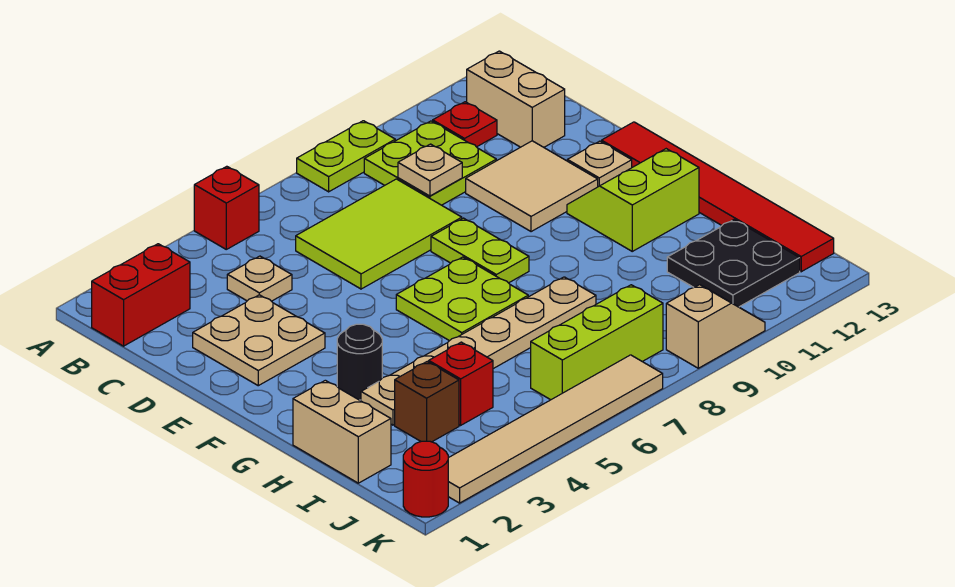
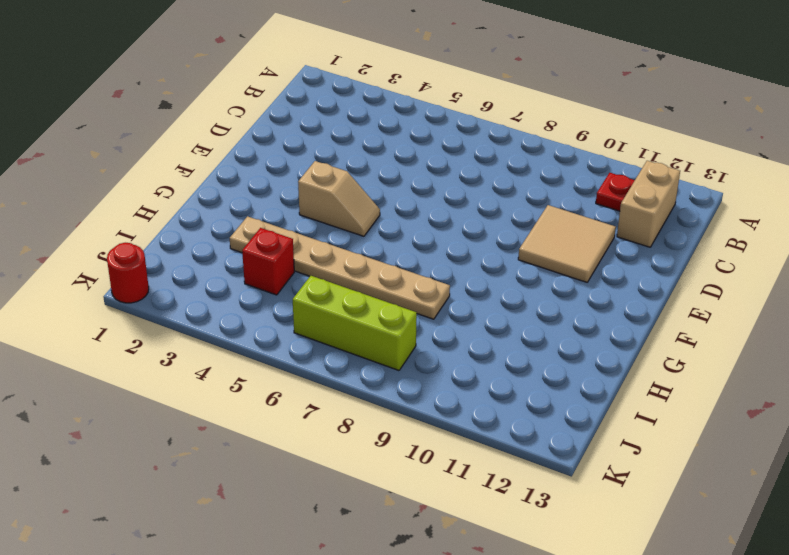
tan 1x2 slope [298,161,380,236] -> tan 1x2 slope moved to [666,285,765,368]
none -> red 1x1 brick [194,166,259,249]
none -> lime 1x2 plate [297,121,395,192]
none -> red 1x2 brick [92,244,190,346]

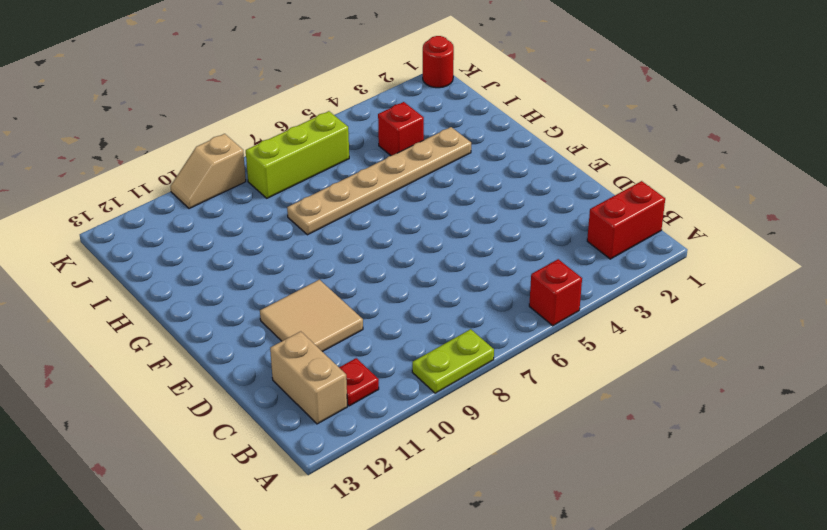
none -> lime 2x2 plate [364,121,496,205]
none -> tan 1x1 plate [227,256,292,301]
none -> lime 2x3 tile [296,179,462,289]

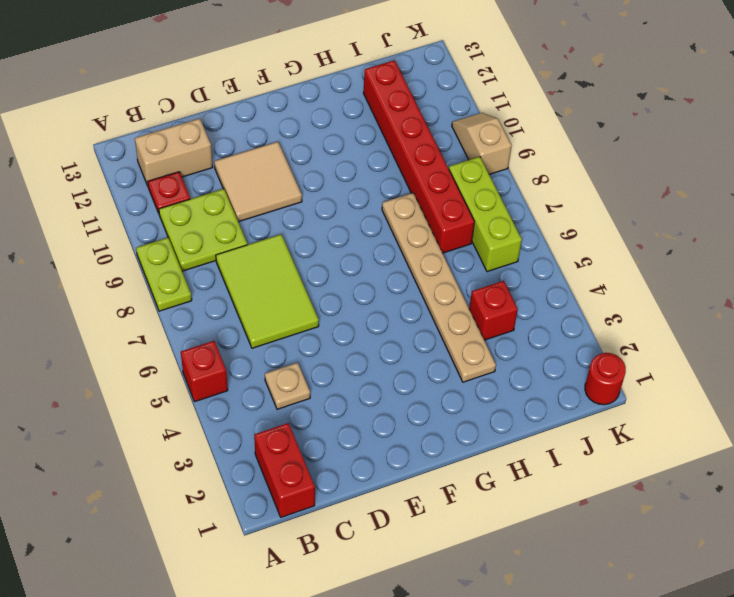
red 1x6 brick [363,60,475,253] -> black 2x2 plate [667,220,800,307]
none -> tan 2x2 plate [193,295,325,386]
none -> lime 1x2 plate [431,218,529,283]
none -> tan 1x1 plate [567,141,632,187]

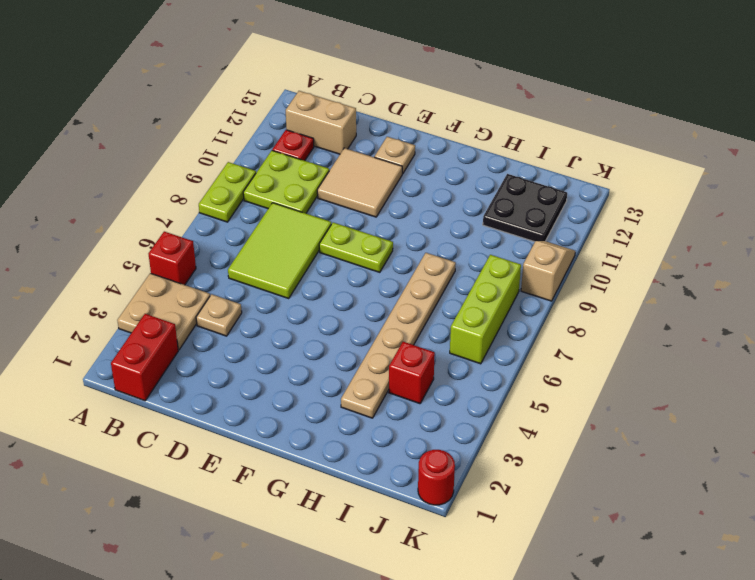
tan 2x2 plate [117,273,210,350] -> tan 2x2 plate moved to [193,295,325,386]
none -> red 1x6 tile [602,122,834,272]
none -> lime 2x2 plate [396,257,528,341]
none -> lime 2x2 slope [567,149,699,251]

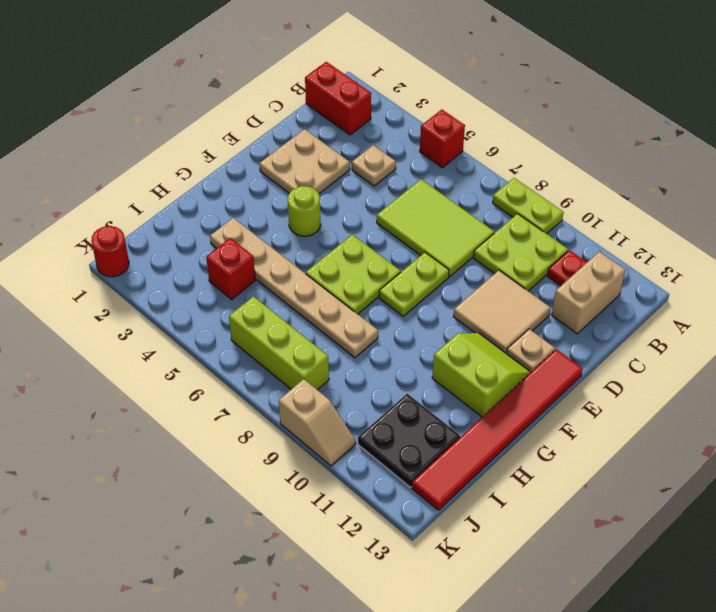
lime 1x1 round brick [288,186,321,236] -> none
none -> black 1x1 round brick [337,324,382,400]
none -> tan 1x2 brick [293,380,391,483]
none -> brown 1x1 brick [395,362,459,442]

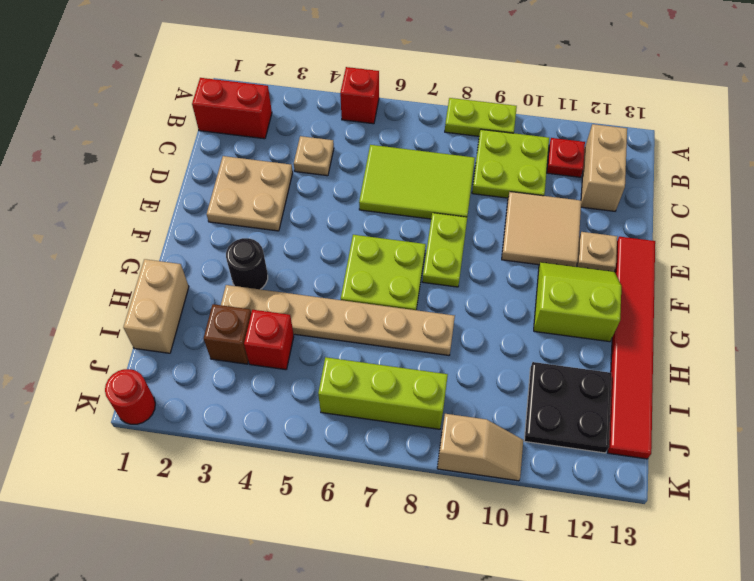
none -> tan 1x6 tile [448,355,663,503]
none -> tan 1x1 plate [398,144,462,196]

